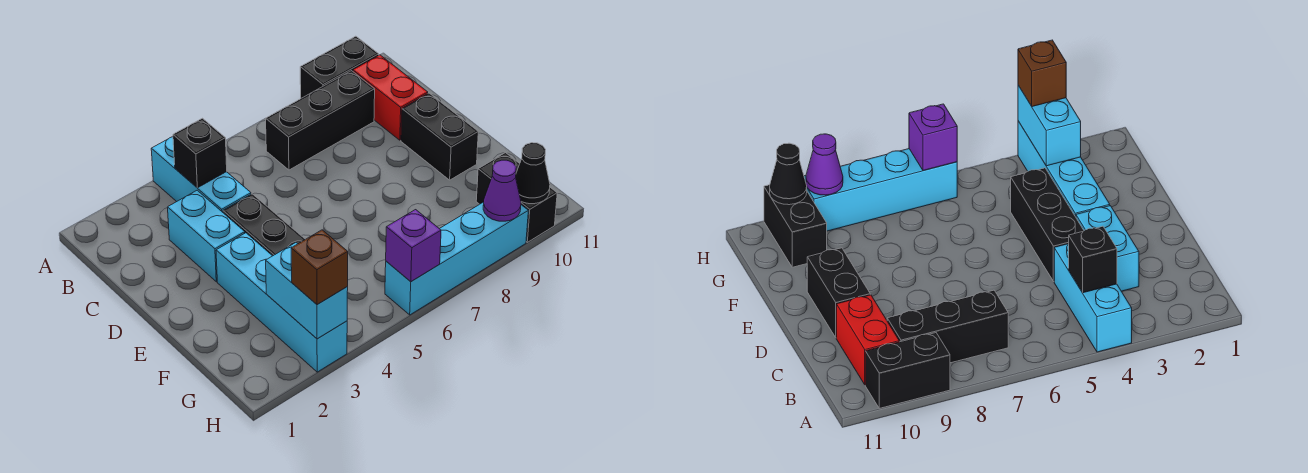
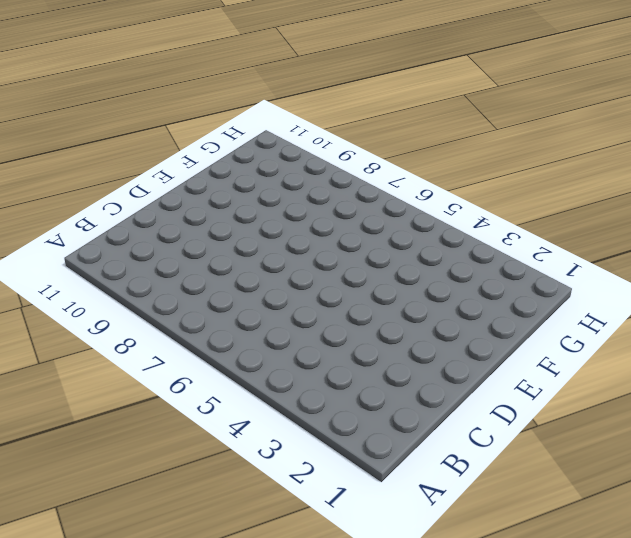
none -> cyan 1x3 brick [151,137,251,212]
none -> black 1x2 brick [300,36,379,98]
none -> black 1x3 brick [266,71,375,170]

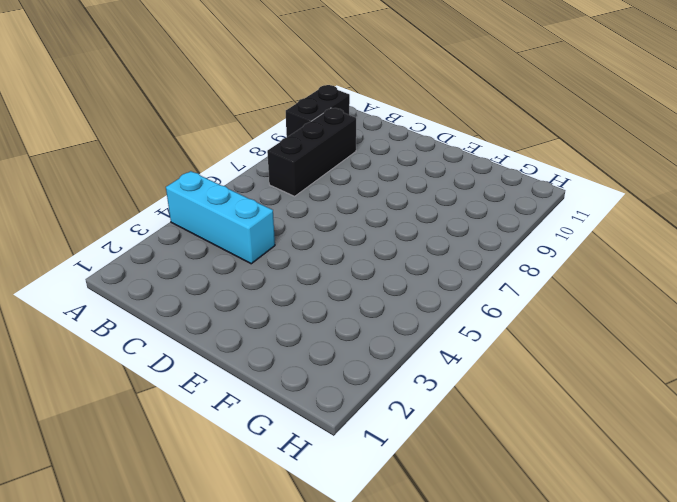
none -> red 1x2 brick [353,55,428,140]
none -> cyan 1x2 brick [168,190,245,282]
none -> black 1x3 brick [223,194,305,256]

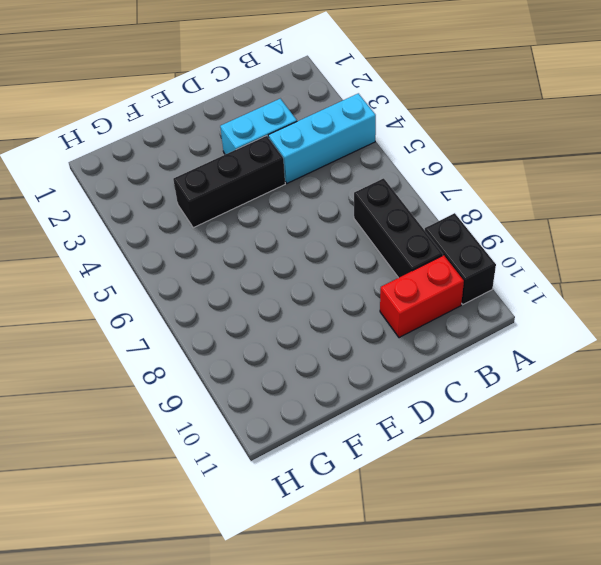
none -> black 1x2 brick [401,93,478,180]
none -> cyan 1x4 brick [216,233,347,372]
none -> black 1x2 brick [476,153,557,242]

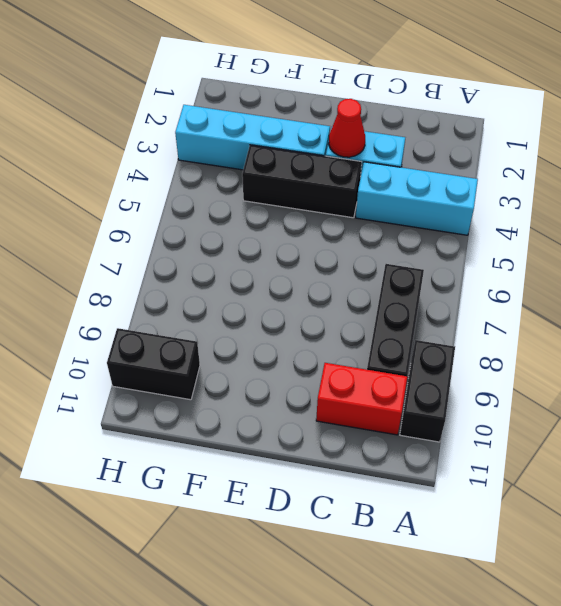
red 1x1 cone [329,99,365,157] -> none
none -> black 1x2 brick [401,93,478,180]
none -> cyan 1x4 brick [385,202,528,315]
none -> black 1x1 brick [173,118,227,188]

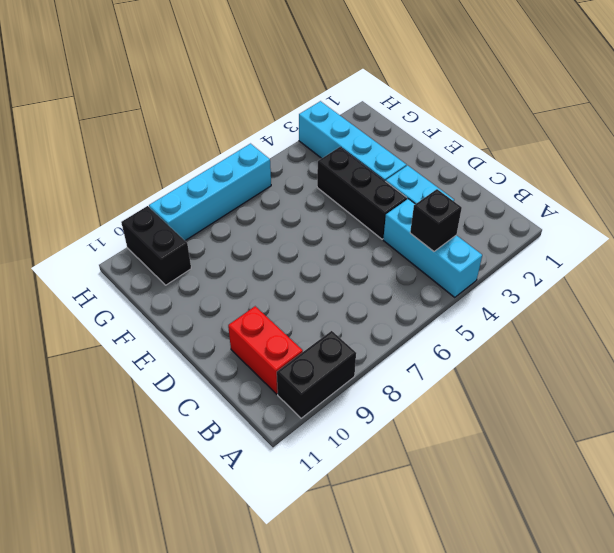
none -> black 1x3 brick [266,71,375,170]
none -> black 1x2 brick [401,93,478,180]
none -> cyan 1x2 brick [266,243,348,339]

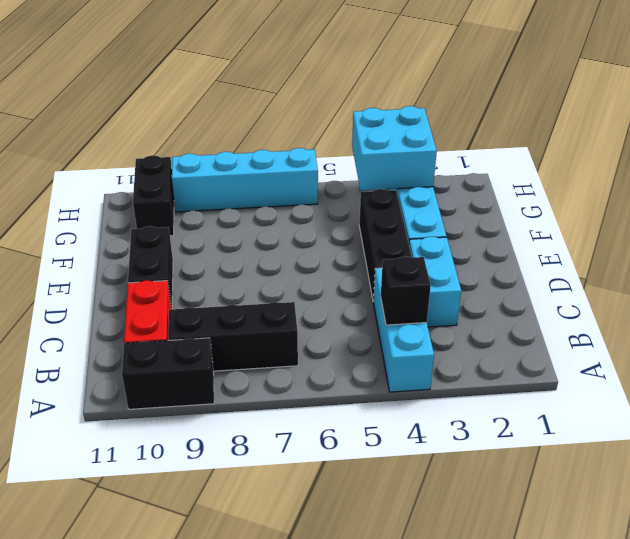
cyan 2x2 brick [352,106,437,191] -> cyan 1x2 brick [266,243,348,339]
none -> purple 1x1 brick [386,210,441,282]
none -> purple 1x1 cone [483,160,521,221]
none -> black 1x1 cone [516,143,550,204]

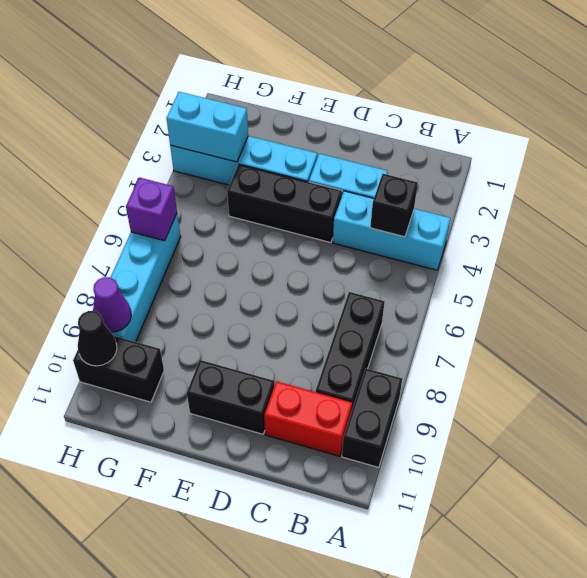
none -> brown 1x1 brick [291,230,348,305]

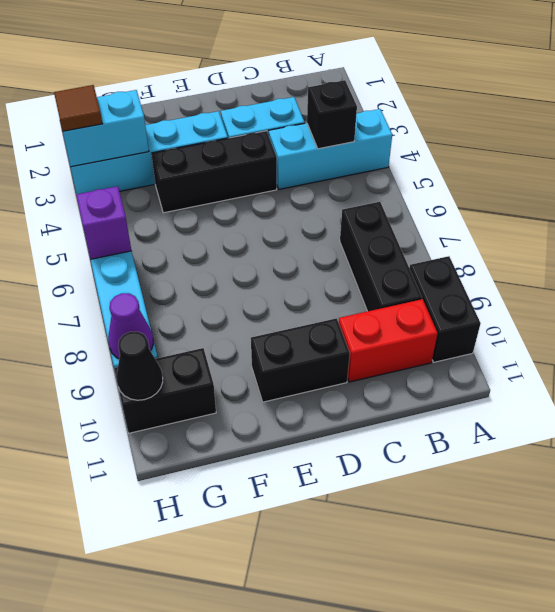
brown 1x1 tile [54,85,102,131] -> brown 1x1 brick [291,230,348,305]

